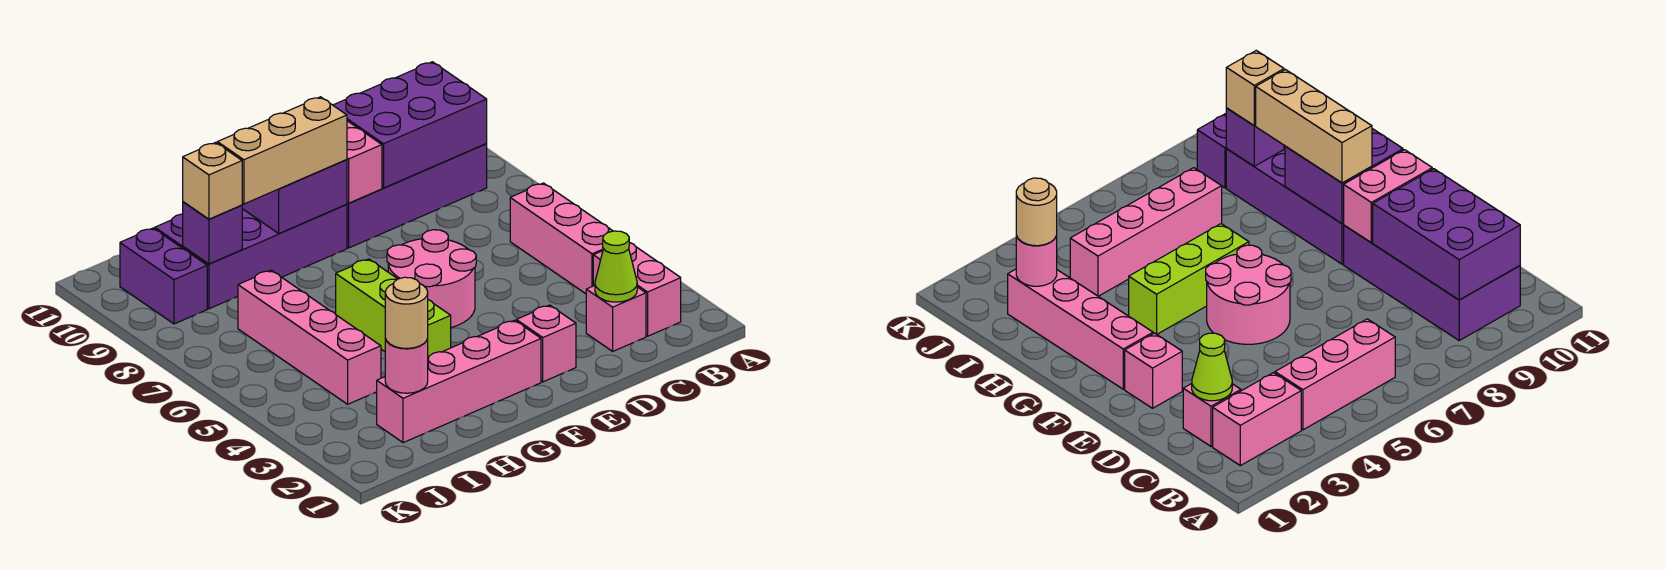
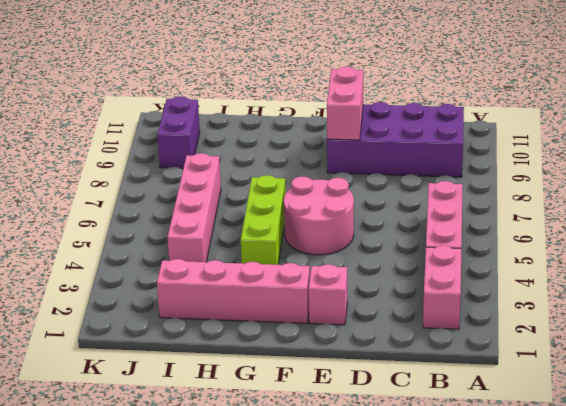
none -> pink 1x1 brick [586,286,646,351]
none -> purple 2x4 brick [155,204,347,309]
none -> purple 2x3 brick [333,62,487,188]

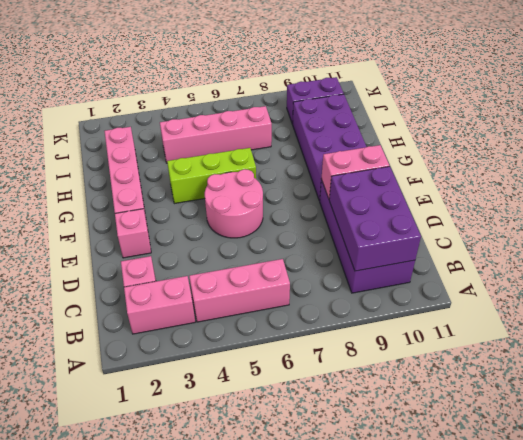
none -> lime 1x1 cone [595,231,637,302]
none -> purple 2x2 brick [242,160,347,233]
none -> pink 1x1 round brick [385,338,428,393]

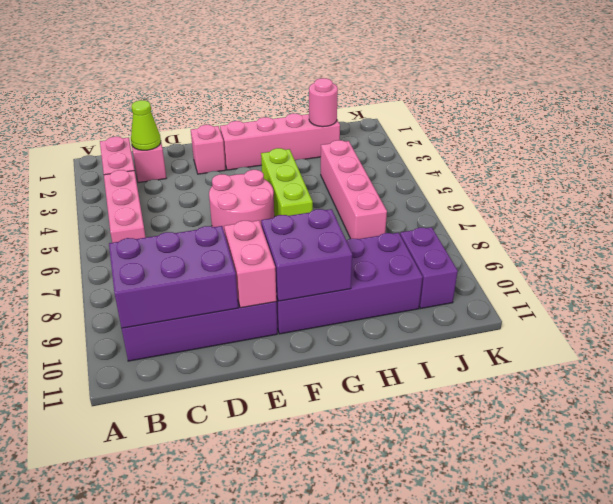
none -> purple 1x1 brick [183,202,242,264]
none -> tan 1x3 brick [217,97,347,204]
none -> tan 1x1 round brick [385,277,428,348]

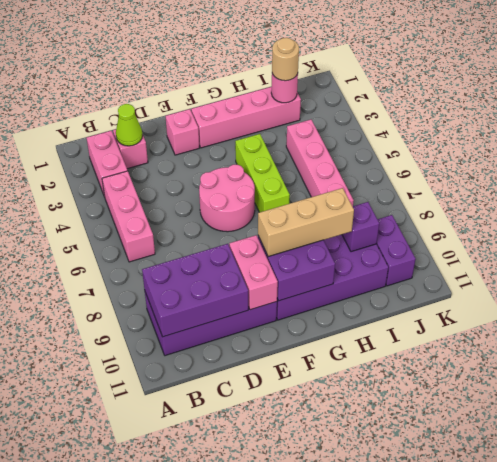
none -> tan 1x1 brick [183,142,242,219]

